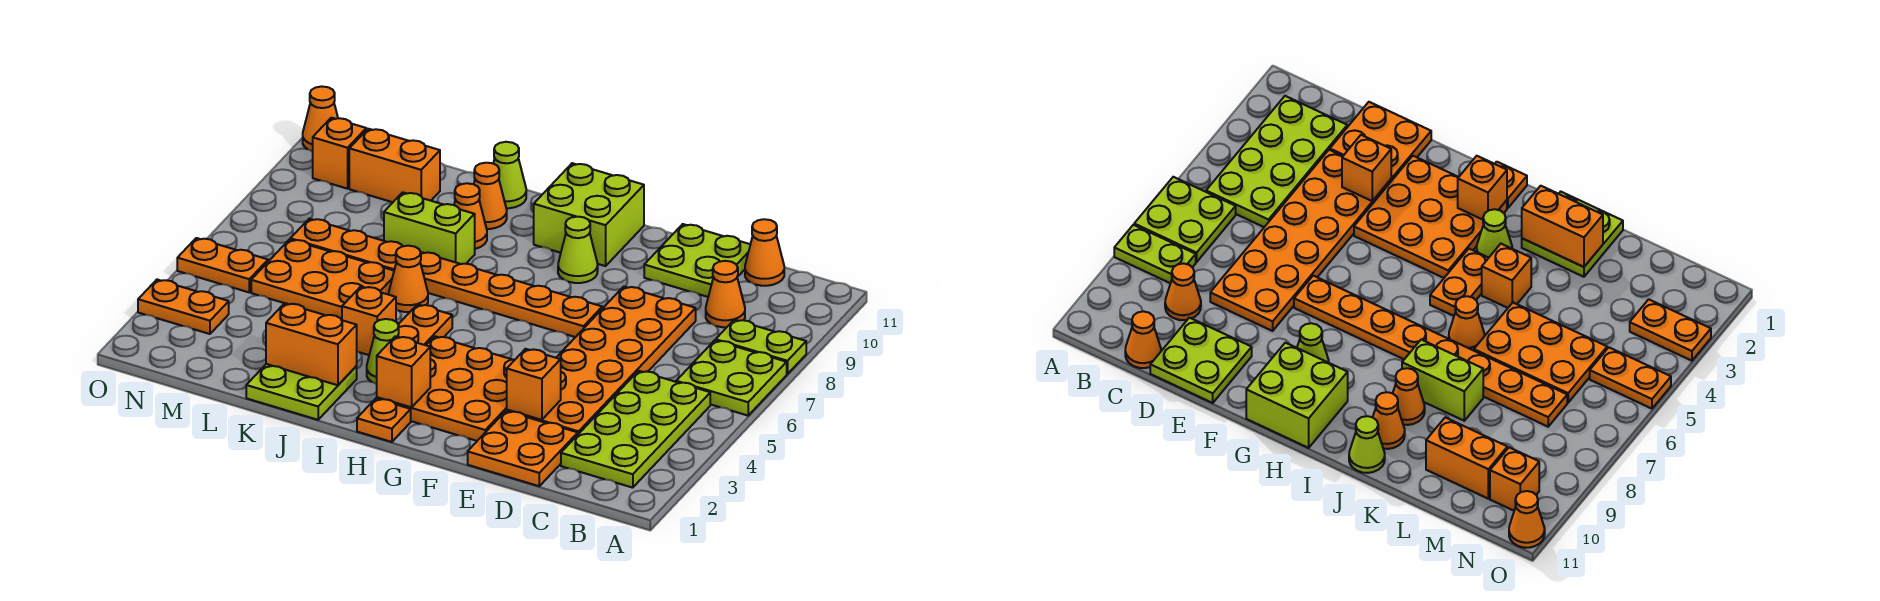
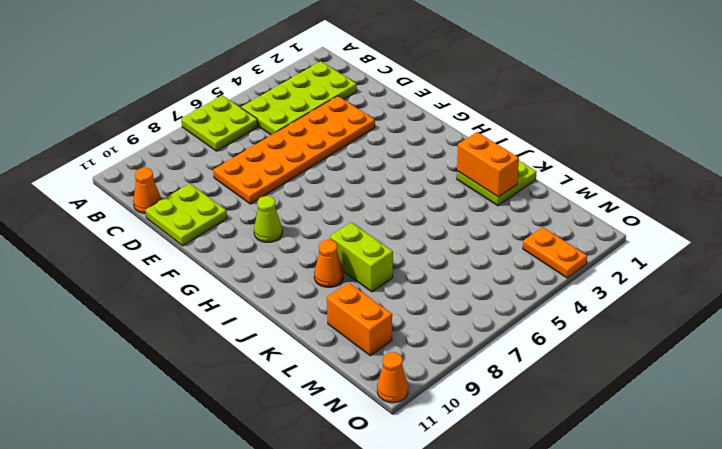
none -> lime 1x2 plate [716,320,806,374]
none -> orange 1x1 cone [706,261,745,327]
none -> orange 2x2 plate [468,411,578,486]
none -> orange 3x3 plate [377,336,515,441]

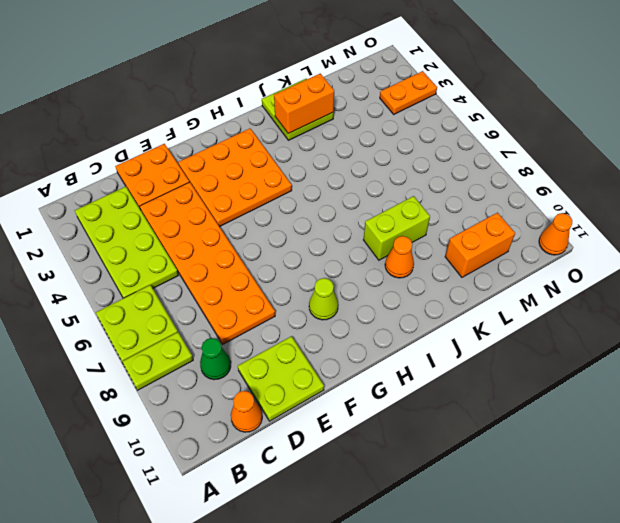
green 1x1 cone [200,338,231,380] -> orange 1x1 cone [706,261,745,327]
none -> orange 1x8 plate [290,219,602,337]
none -> lime 2x2 brick [534,163,644,266]
none -> orange 1x1 plate [357,399,411,442]
none -> lime 1x1 cone [367,319,399,384]

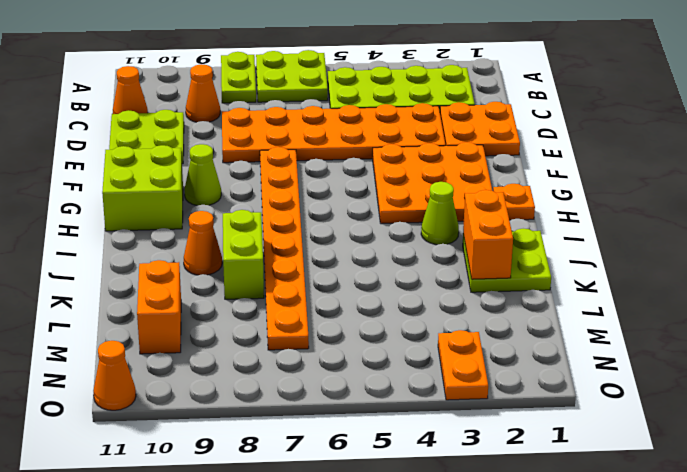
none -> orange 1x2 plate [398,304,452,345]
none -> orange 1x1 brick [342,287,396,355]
none -> orange 1x1 cone [389,246,428,312]
none -> orange 1x1 cone [474,163,507,229]

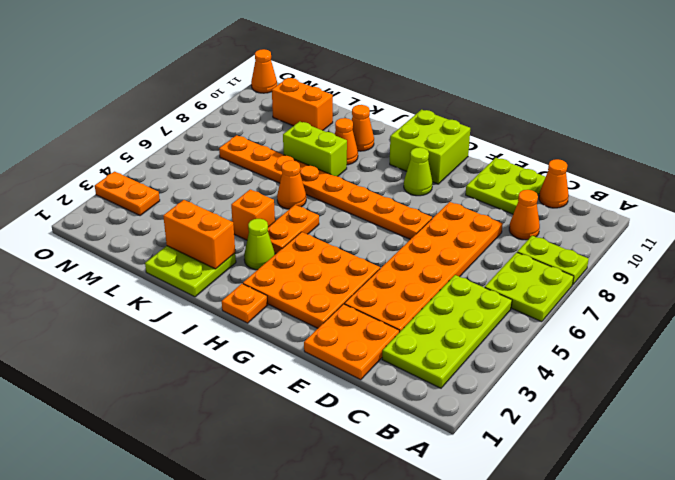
none -> lime 1x1 cone [493,142,526,208]
none -> orange 2x3 plate [251,239,394,320]
none -> orange 1x2 plate [177,238,268,292]
none -> orange 1x1 brick [313,118,366,189]

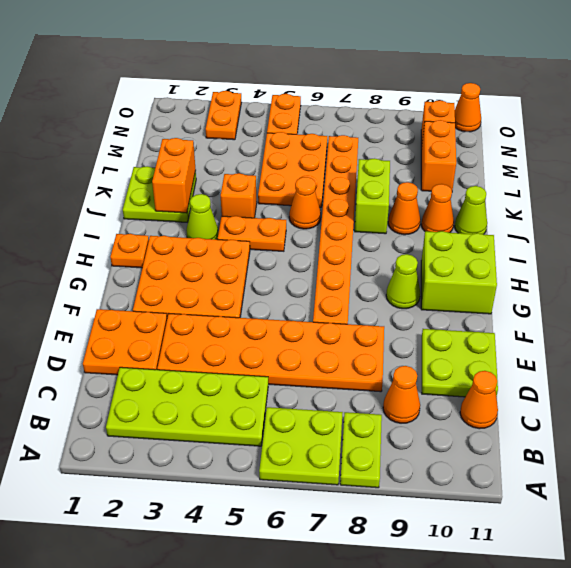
none -> orange 1x1 brick [507,349,561,420]
none -> orange 1x1 brick [377,336,430,407]

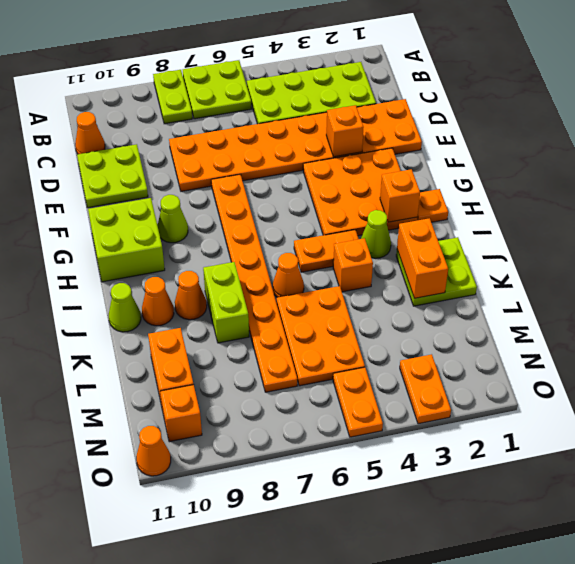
none -> orange 1x1 cone [706,261,745,327]

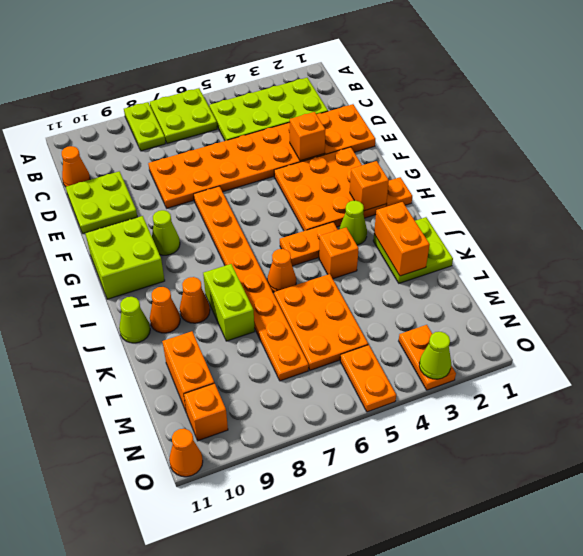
lime 1x1 cone [419,332,451,379] -> none
none -> orange 1x1 cone [706,261,745,327]

